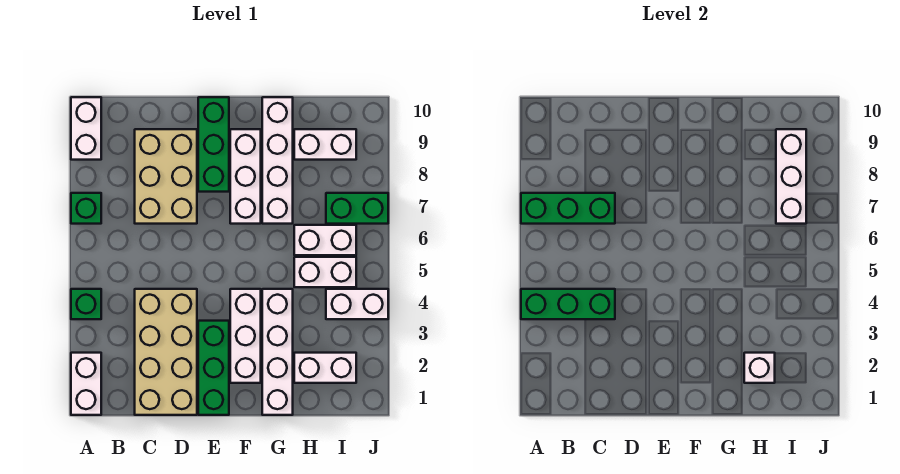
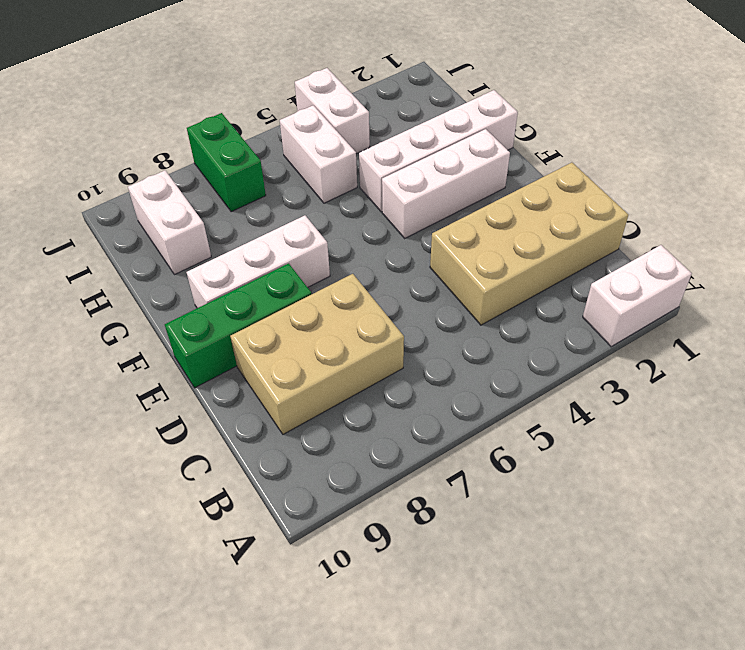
none -> green 1x1 brick [71,289,101,319]
none -> green 1x1 brick [71,193,101,224]
none -> white 1x2 brick [71,97,101,160]

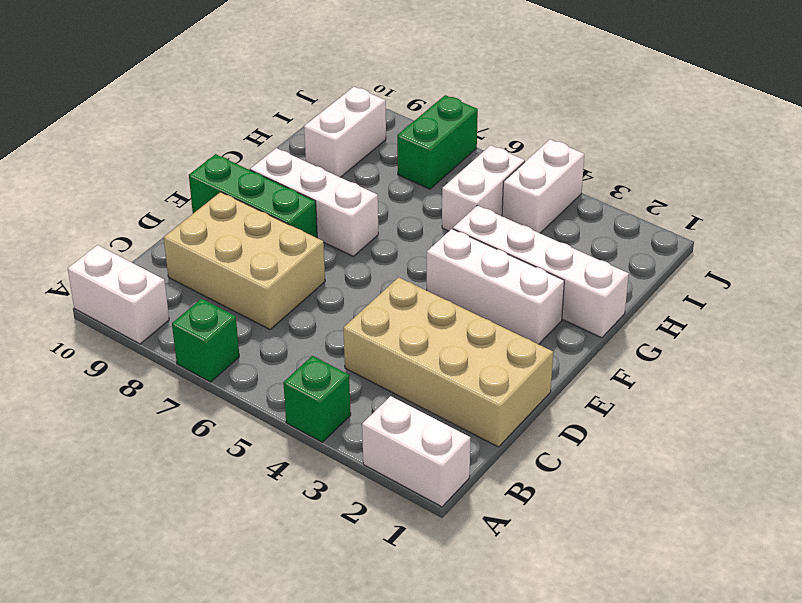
none -> green 1x3 brick [198,321,229,415]
none -> white 1x4 brick [262,97,293,224]
none -> white 1x2 brick [294,353,356,383]

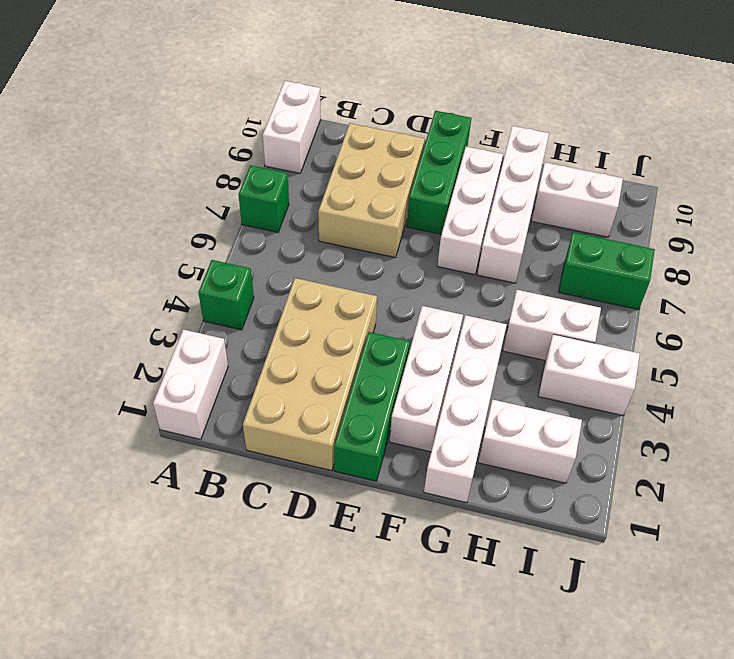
none -> white 1x2 brick [294,225,356,255]
none -> green 1x3 brick [521,289,615,319]
none -> green 1x3 brick [521,193,615,224]

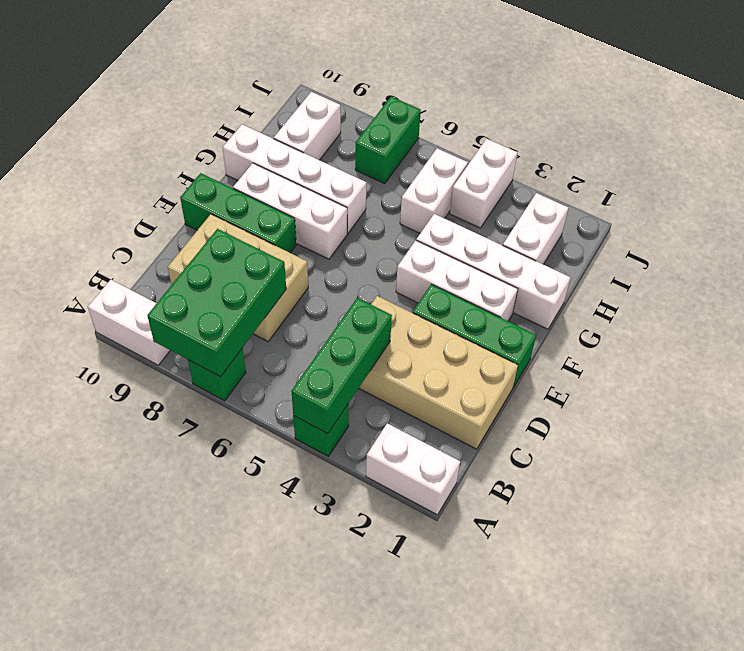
green 2x3 brick [147,229,286,377] -> green 1x3 brick [521,193,615,224]
none -> white 1x2 brick [294,225,356,255]
none -> white 1x1 brick [744,353,775,383]
none -> white 1x3 brick [776,129,806,224]

